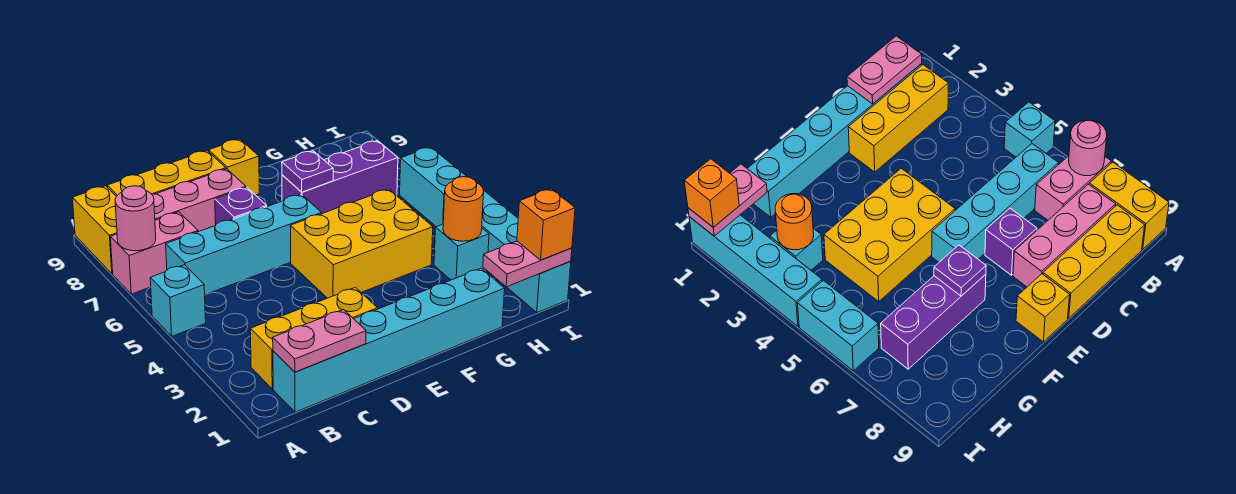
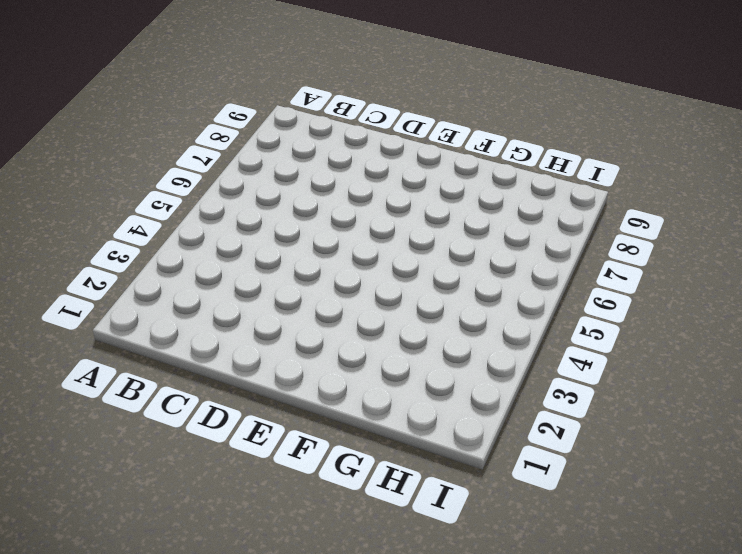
none -> cyan 1x1 brick [150,265,206,336]
none -> pink 1x2 brick [110,212,198,294]
none -> yellow 1x2 brick [72,186,117,274]

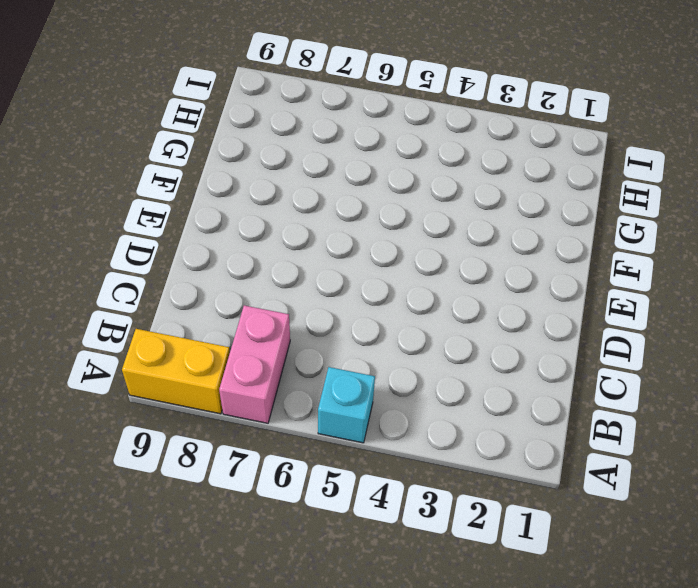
none -> cyan 1x6 brick [273,268,505,412]
none -> yellow 1x3 brick [250,287,378,389]
none -> cyan 1x4 brick [166,194,322,295]

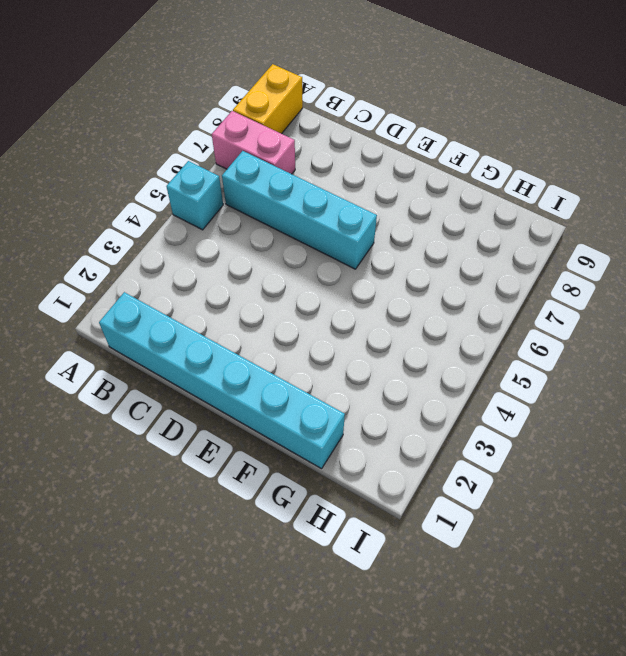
none -> yellow 1x3 brick [250,287,378,389]
none -> pink 1x3 brick [152,169,246,232]
none -> yellow 1x3 brick [107,151,226,196]

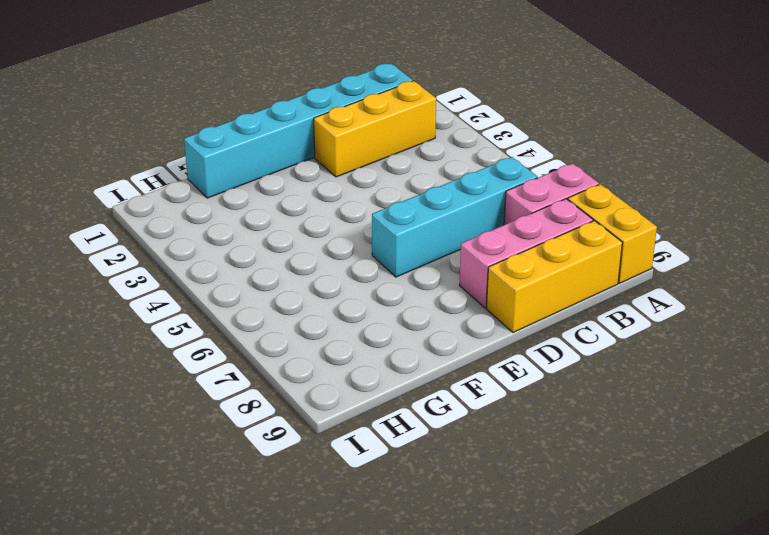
none -> cyan 1x1 brick [150,265,206,336]
none -> purple 1x1 brick [215,188,267,224]
none -> yellow 2x3 brick [290,189,433,298]

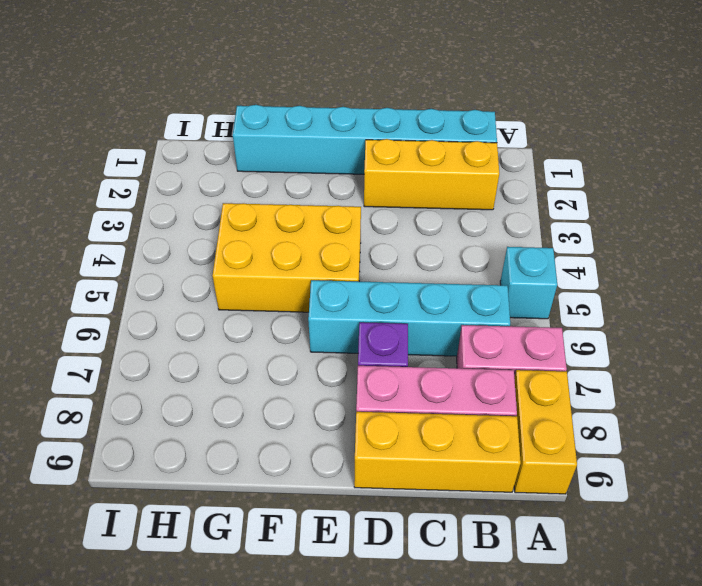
none -> yellow 1x1 brick [209,139,259,195]
none -> purple 1x3 brick [282,140,398,213]
none -> cyan 1x1 brick [434,224,489,280]

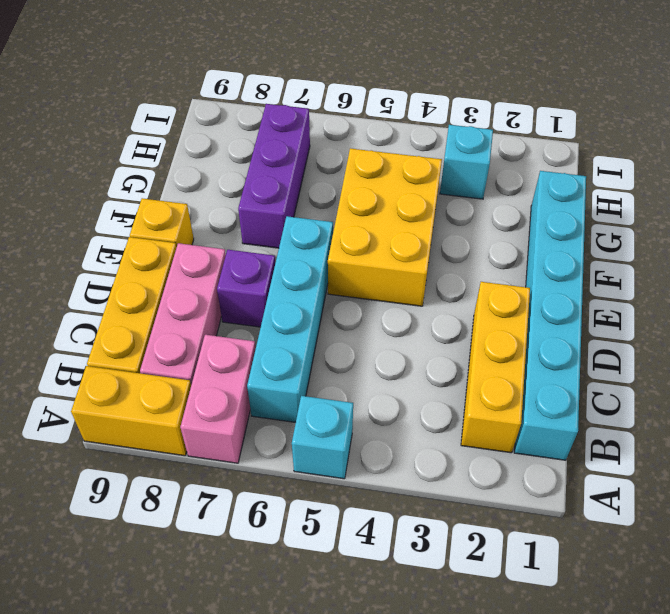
none -> cyan 1x4 brick [482,190,571,313]
none -> cyan 1x2 brick [400,147,467,227]
none -> pink 1x1 round brick [115,186,156,251]

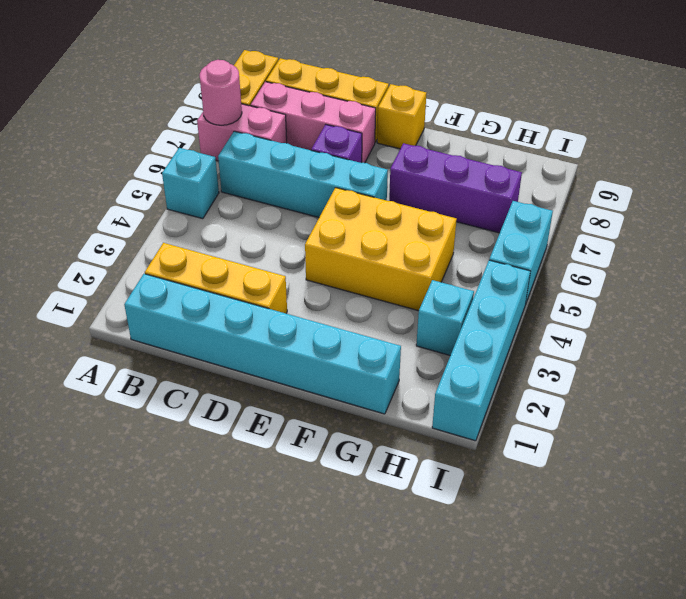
none -> pink 1x2 plate [273,310,366,372]
none -> purple 1x1 plate [282,151,333,192]
none -> pink 1x2 plate [483,241,572,287]

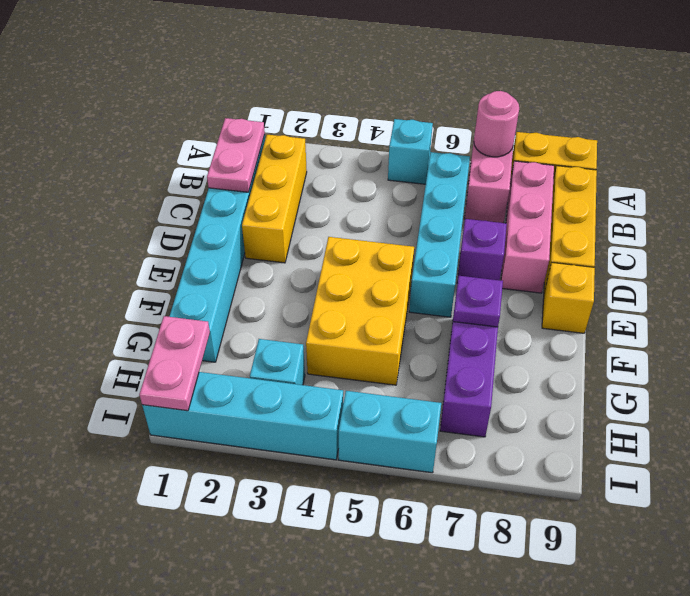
none -> orange 1x1 round brick [443,177,484,241]
none -> orange 1x1 brick [517,189,575,260]

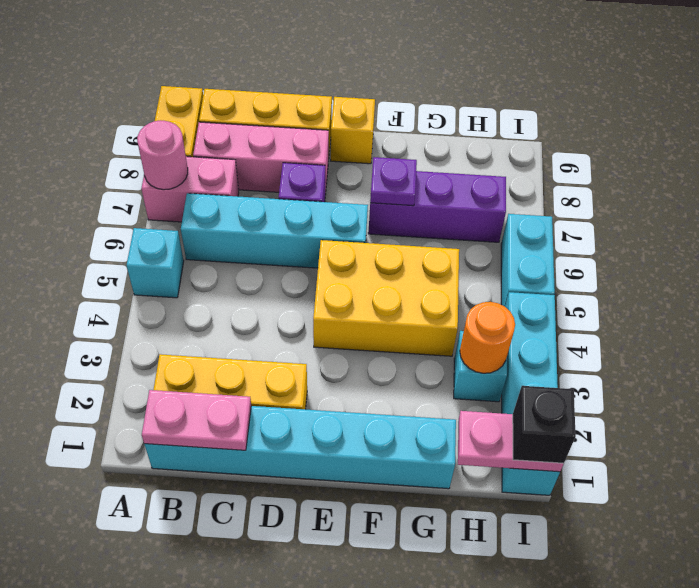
black 1x1 brick [513,386,576,463] -> orange 1x1 brick [517,189,575,260]

